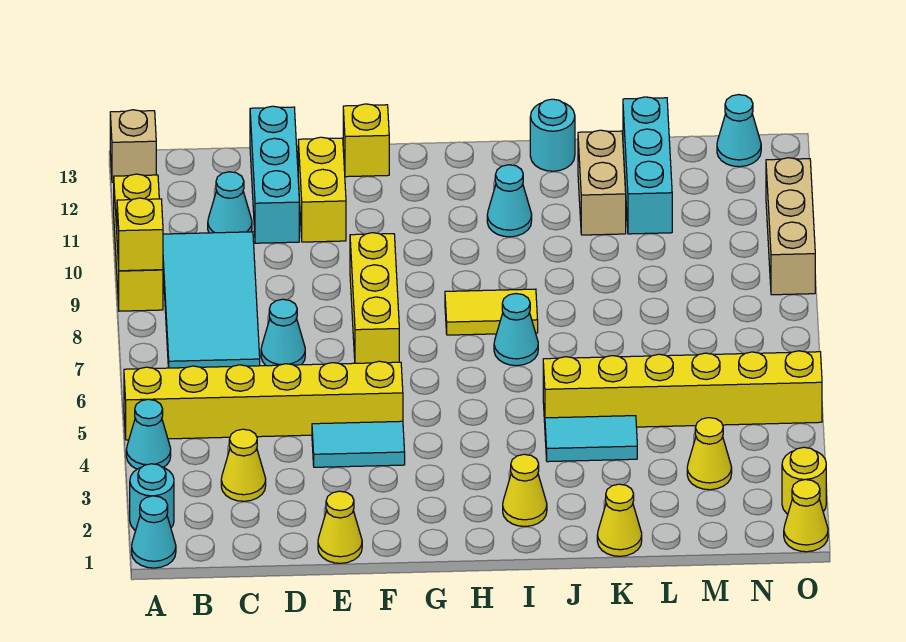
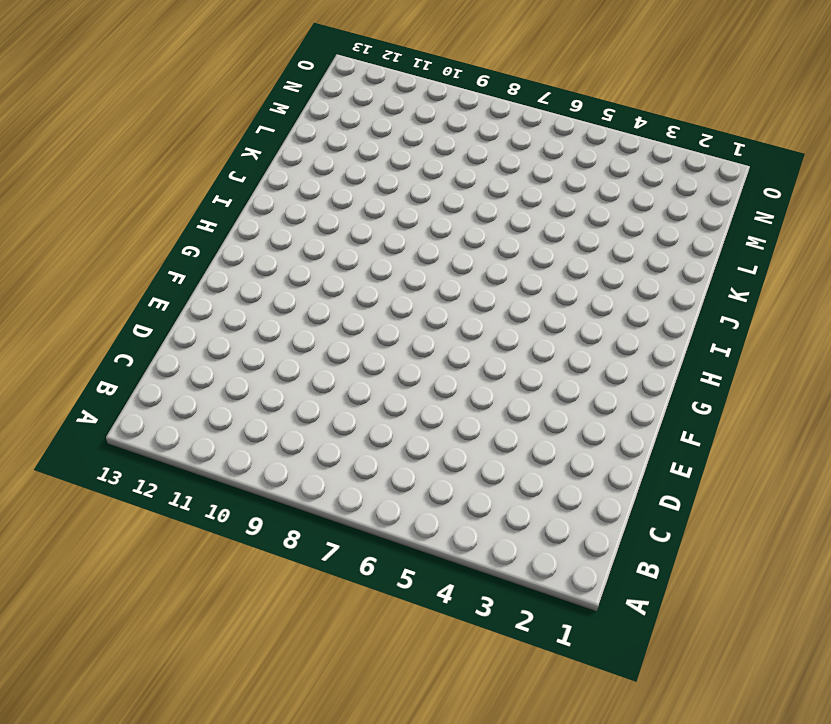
none -> cyan 1x1 cone [132,496,176,568]
none -> cyan 1x1 round brick [130,464,174,531]
none -> cyan 1x1 cone [126,399,171,469]
none -> yellow 1x6 brick [124,361,403,440]

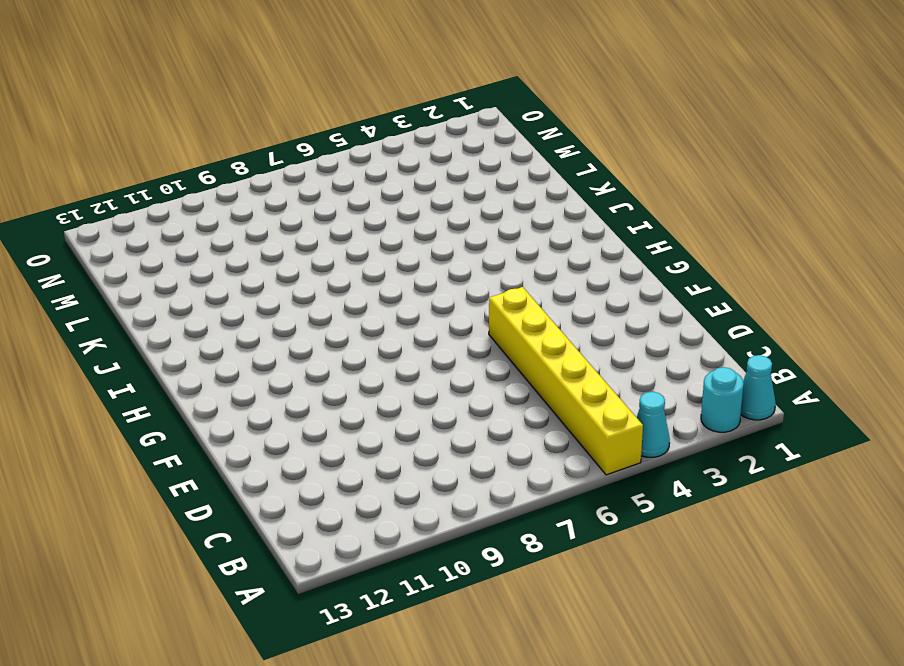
none -> yellow 1x3 brick [114,174,163,311]
none -> tan 1x1 brick [110,110,156,182]
none -> cyan 2x4 tile [163,232,260,368]
none -> yellow 1x1 cone [221,429,266,501]

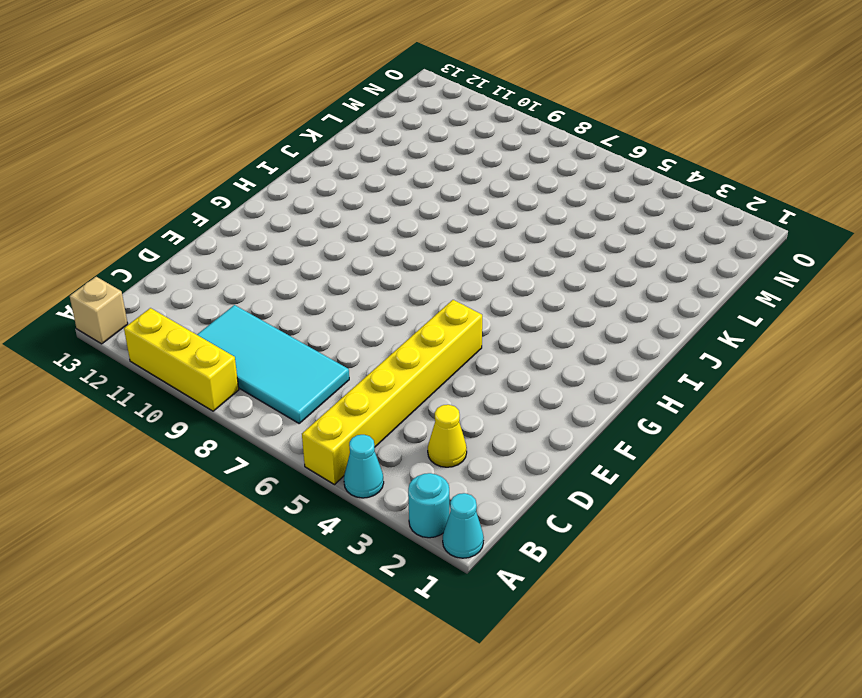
none -> cyan 1x1 cone [208,172,252,233]
none -> cyan 1x1 cone [261,299,305,366]
none -> cyan 1x3 brick [250,106,299,243]
none -> yellow 1x1 cone [318,491,362,563]

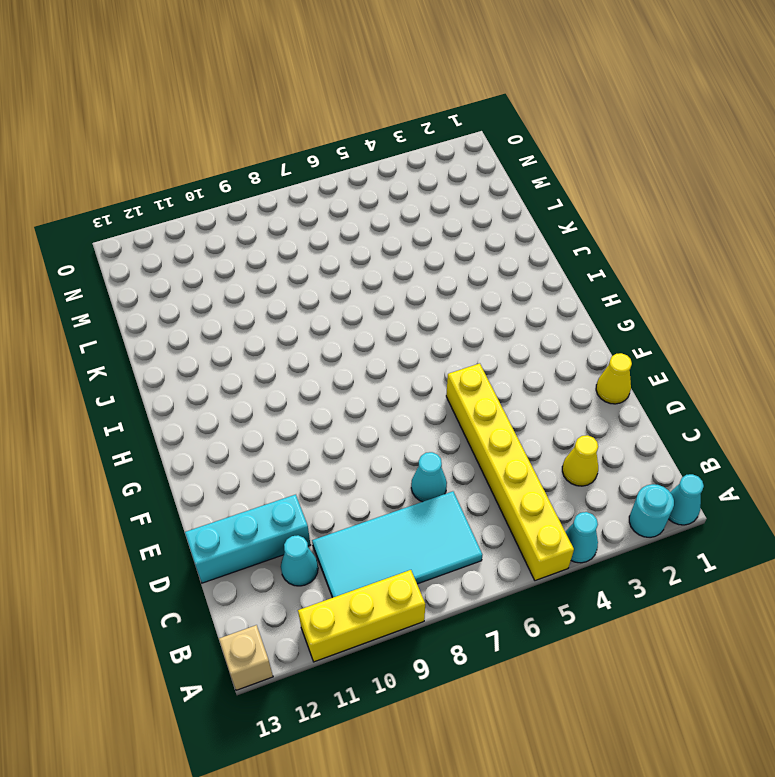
none -> cyan 1x2 tile [312,421,405,467]
none -> yellow 1x2 brick [298,137,346,242]
none -> yellow 1x3 brick [350,233,399,363]
none -> yellow 1x1 brick [343,104,389,177]

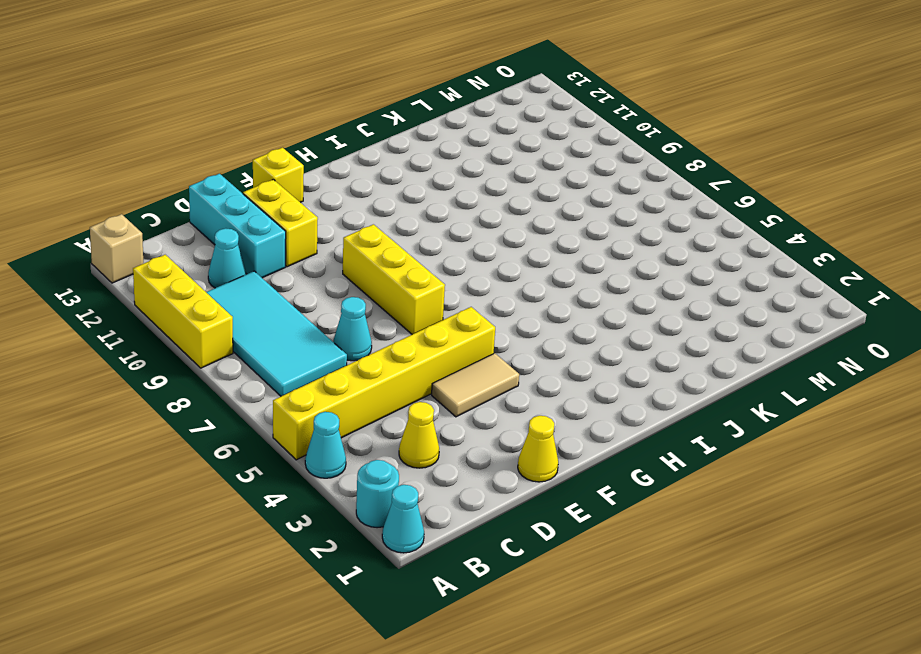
tan 1x2 tile [432,353,519,417] -> cyan 1x2 tile [312,421,405,467]
none -> yellow 1x2 tile [445,289,538,335]
none -> yellow 1x1 cone [503,454,547,527]
none -> cyan 1x1 cone [494,294,538,366]
none -> cyan 1x1 cone [487,165,532,237]

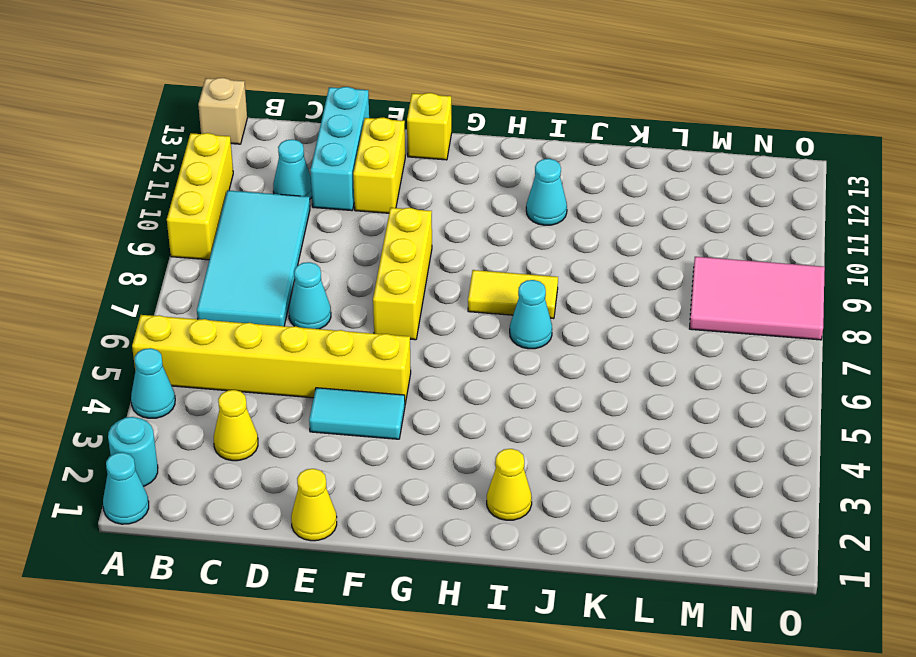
pink 2x3 tile [689,257,825,340] -> tan 1x3 brick [766,158,815,295]
none -> cyan 1x2 tile [545,416,637,462]
none -> yellow 1x6 brick [543,351,822,427]
none -> cyan 1x1 round brick [530,99,575,171]
none -> yellow 1x1 cone [597,484,642,556]

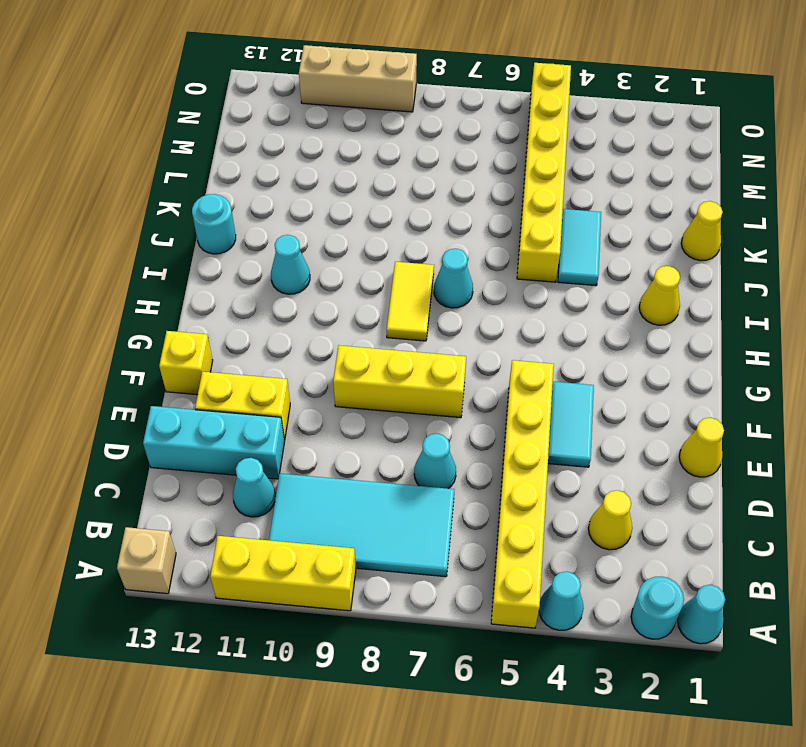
none -> tan 1x2 brick [578,130,626,235]
none -> cyan 1x3 brick [623,97,672,234]
none -> yellow 1x1 cone [687,418,732,490]
none -> cyan 1x1 cone [717,95,761,167]

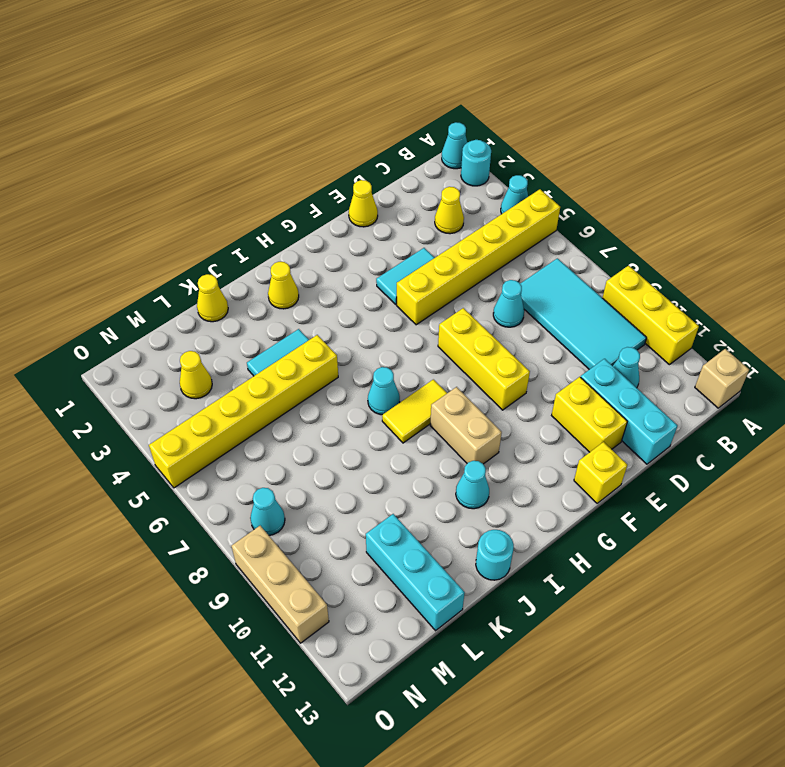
tan 1x2 brick [430,387,502,464] -> tan 1x2 brick moved to [578,130,626,235]
cyan 1x1 cone [250,488,285,535] -> cyan 1x1 cone moved to [717,95,761,167]
none -> yellow 1x1 cone [784,480,828,552]
none -> yellow 1x1 round brick [782,447,826,514]
none -> yellow 1x1 brick [117,198,163,271]

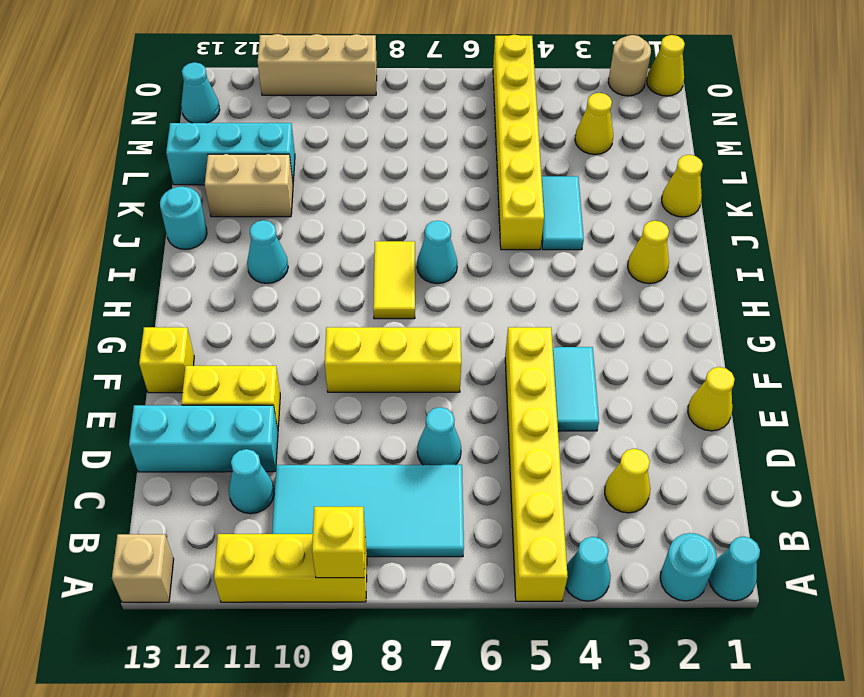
tan 1x1 round brick [608,35,651,96] -> yellow 1x1 round brick [782,447,826,514]

